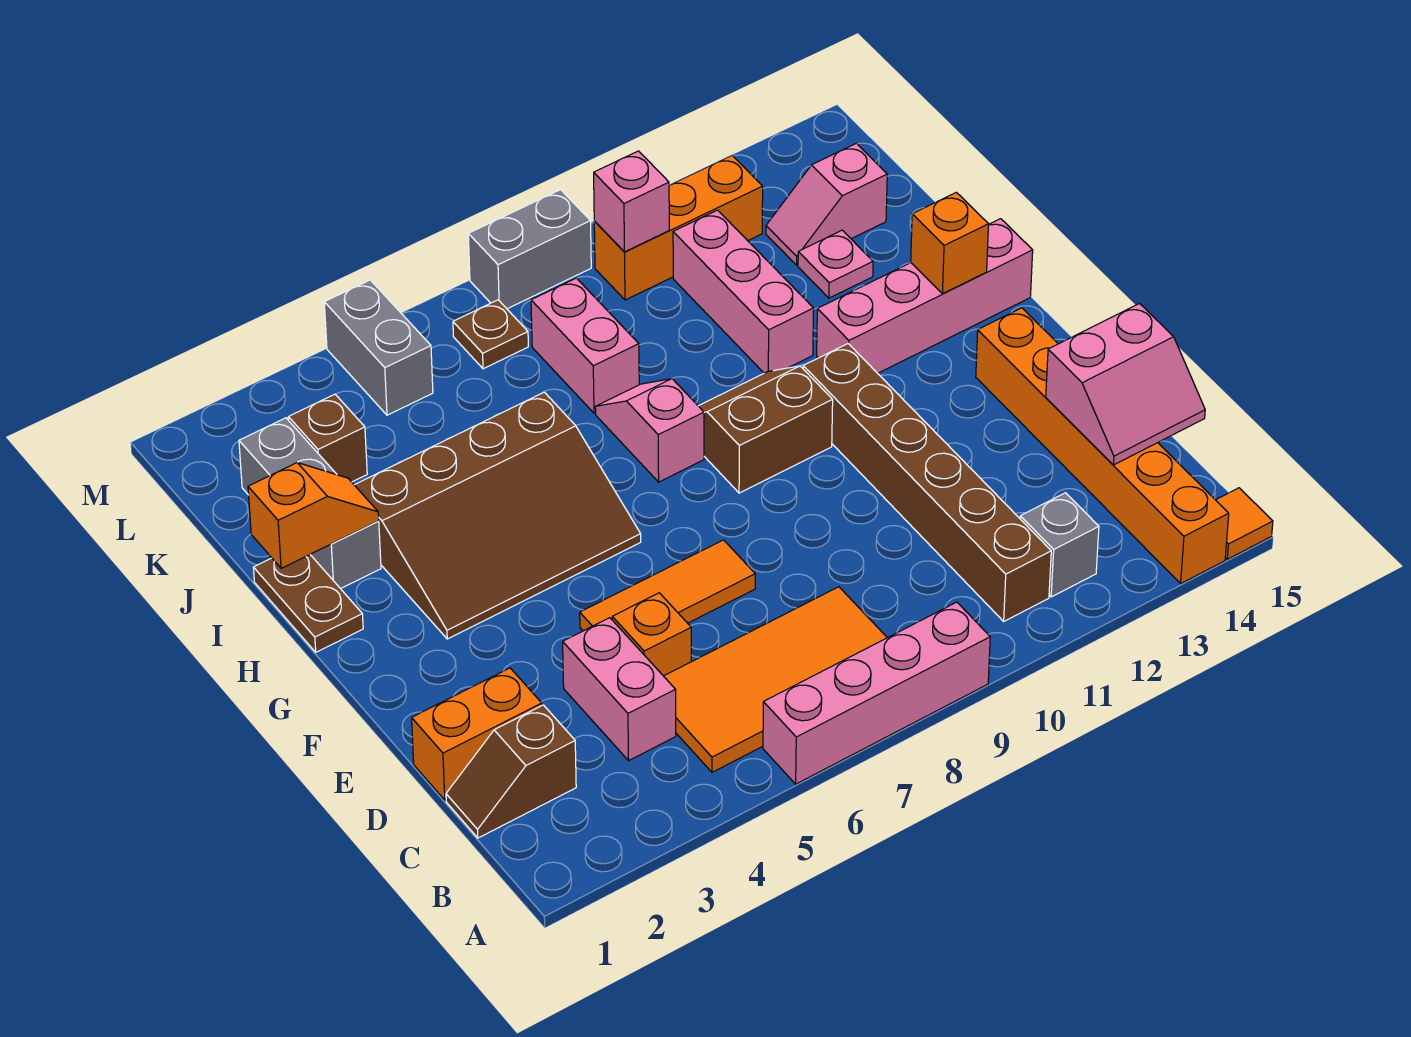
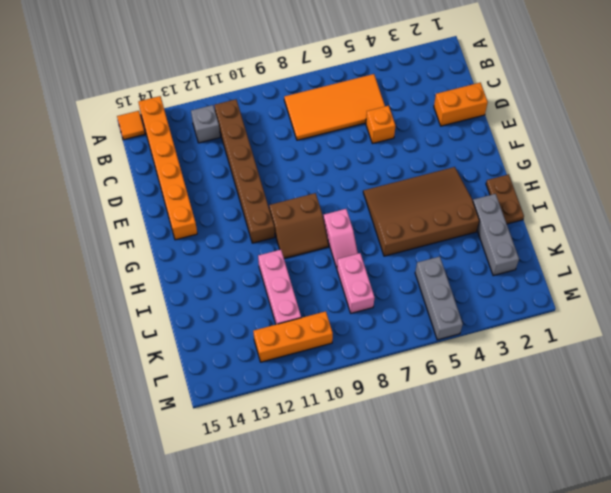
grey 1x3 brick [415,257,463,340] -> grey 1x2 brick [324,280,433,415]
none -> pink 1x4 brick [763,602,990,784]
none -> brown 1x2 slope [446,705,576,838]
none -> pink 1x2 brick [563,618,676,761]
none -> orange 1x3 tile [580,540,755,631]

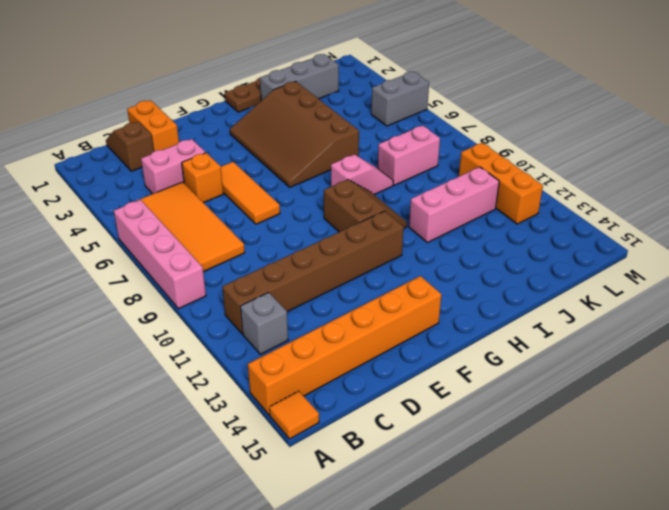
none -> pink 1x4 brick [817,219,1033,373]
none -> pink 1x1 plate [798,230,873,298]
none -> brown 1x1 brick [288,394,367,482]
none -> pink 1x2 slope [766,143,887,265]

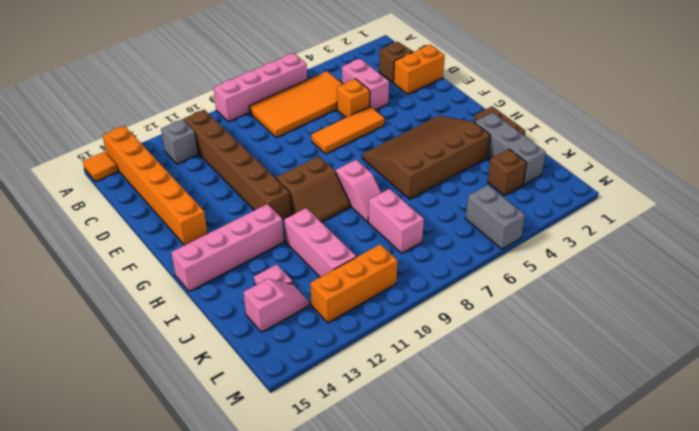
none -> brown 1x1 plate [453,300,528,369]
none -> grey 1x2 brick [468,190,591,309]
none -> pink 2x2 slope [1046,304,1205,465]
none -> orange 1x1 brick [911,192,989,294]

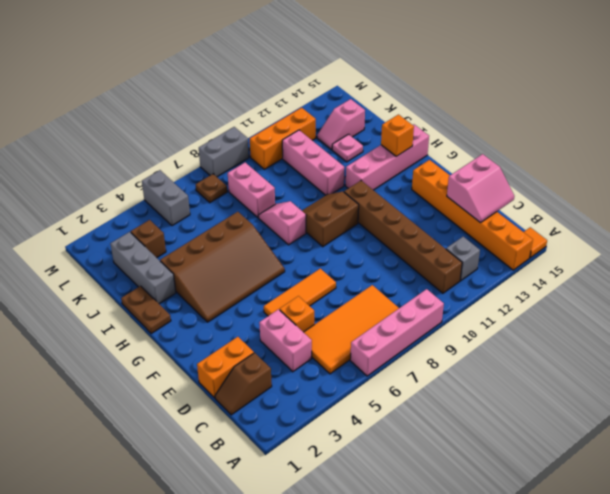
none -> orange 1x2 slope [248,463,379,568]
none -> pink 1x1 brick [594,151,669,252]

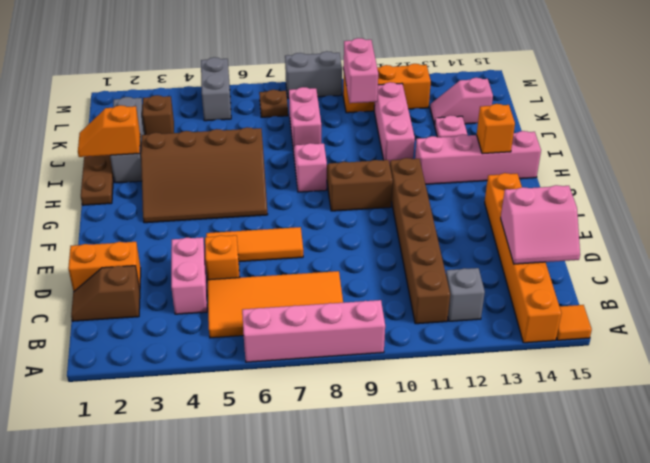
orange 1x2 slope [78,105,140,157] -> orange 1x2 slope turned to [248,463,379,568]
pink 1x2 brick [344,38,378,103] -> pink 1x1 brick [594,151,669,252]

